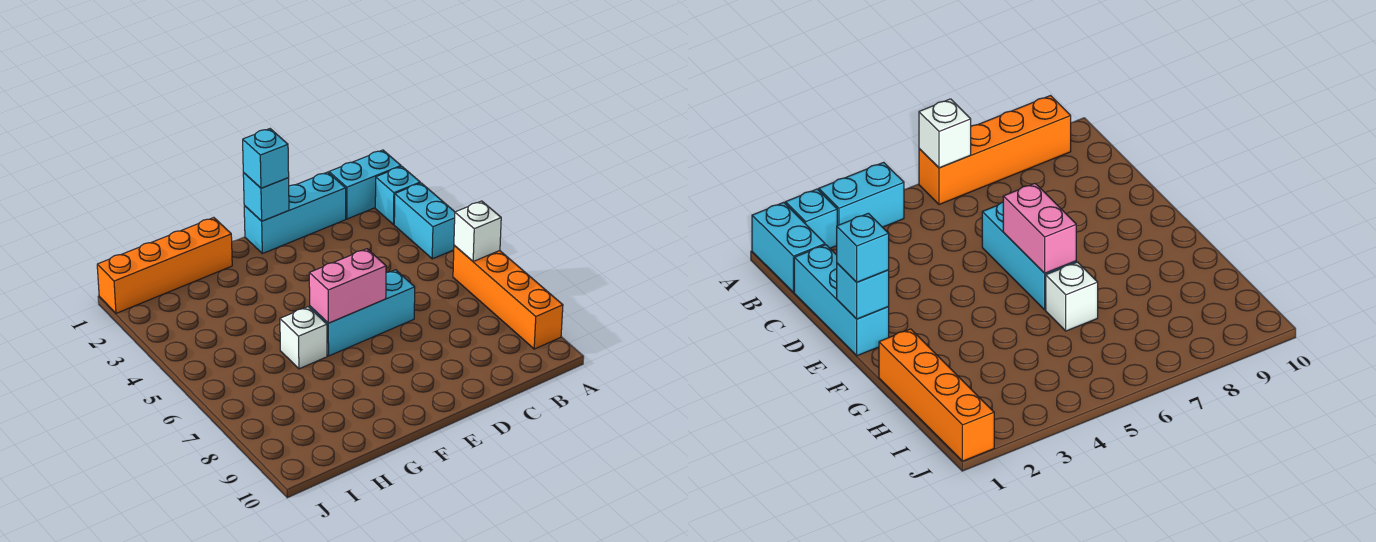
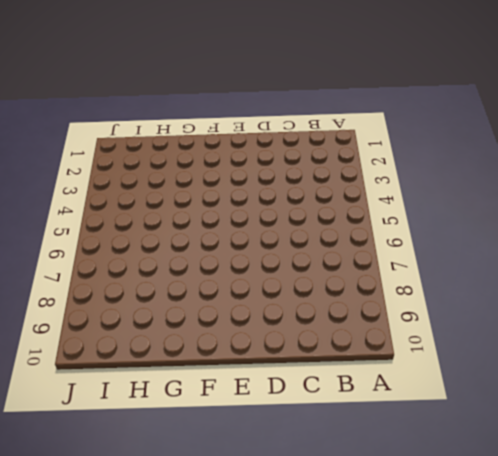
none -> cyan 1x2 brick [329,150,401,219]
none -> cyan 1x1 brick [375,166,420,225]
none -> cyan 1x2 brick [394,183,455,259]

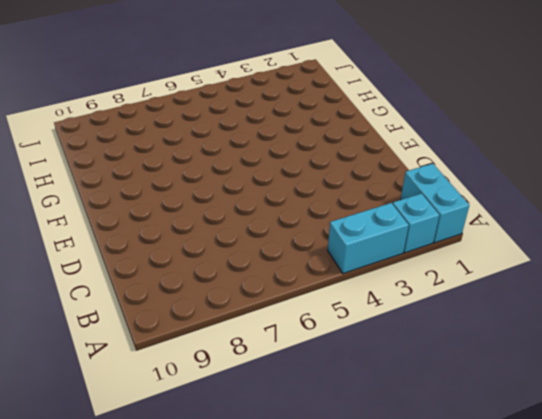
none -> orange 1x4 brick [453,245,563,349]
none -> cyan 1x3 brick [244,172,346,254]
none -> cyan 1x3 brick [310,270,415,356]

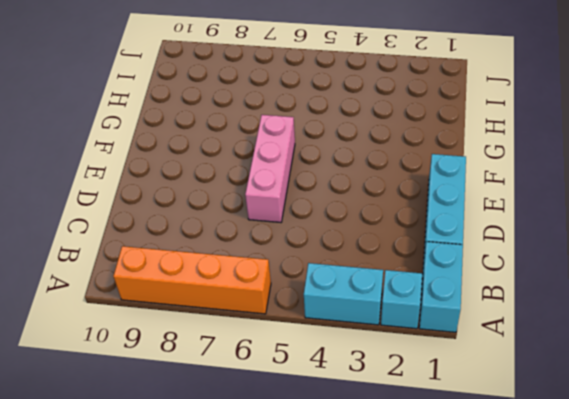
pink 1x3 brick [245,115,295,222] -> cyan 1x3 brick [310,270,415,356]
none -> orange 1x4 brick [97,218,232,313]
none -> white 1x1 brick [280,307,327,369]
none -> white 1x1 brick [454,201,501,261]

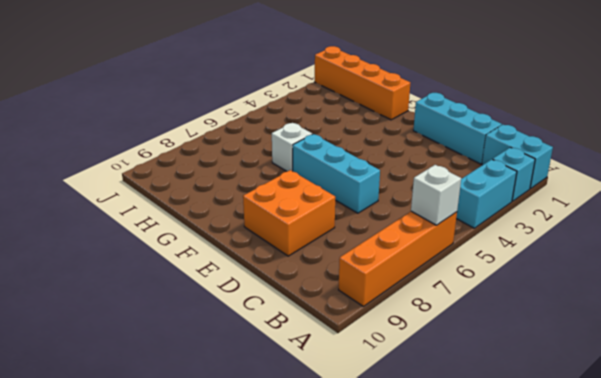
orange 2x2 brick [243,170,335,256] -> none
none -> cyan 1x1 brick [243,173,289,221]
none -> pink 1x2 brick [309,249,386,323]
none -> cyan 1x1 brick [243,129,289,188]

